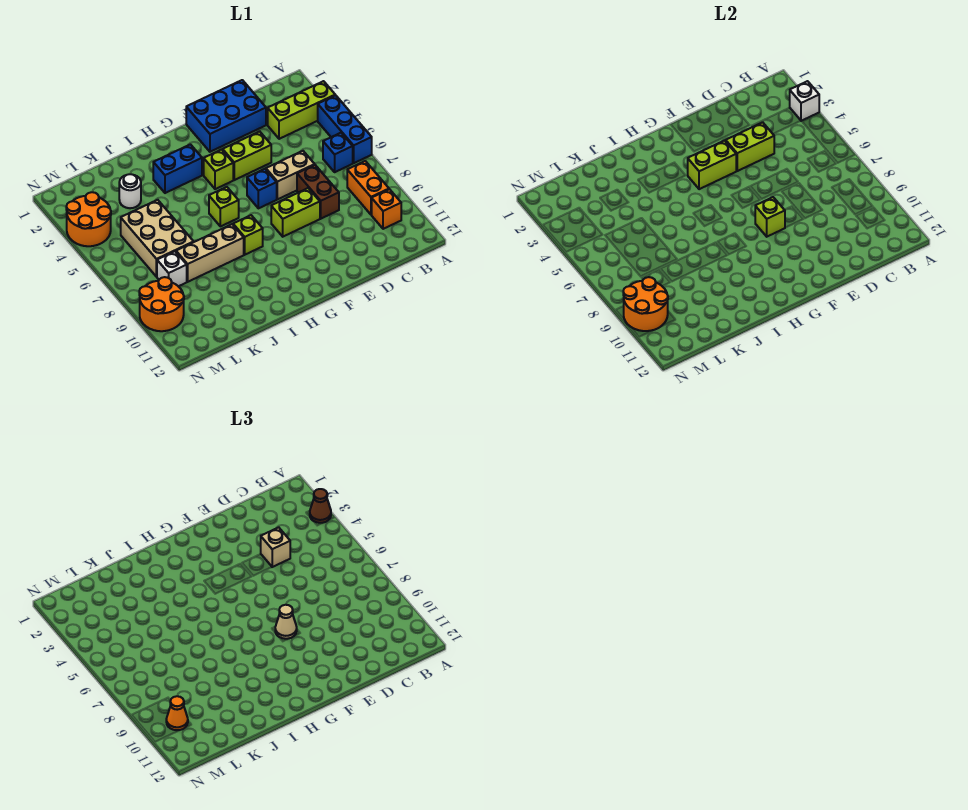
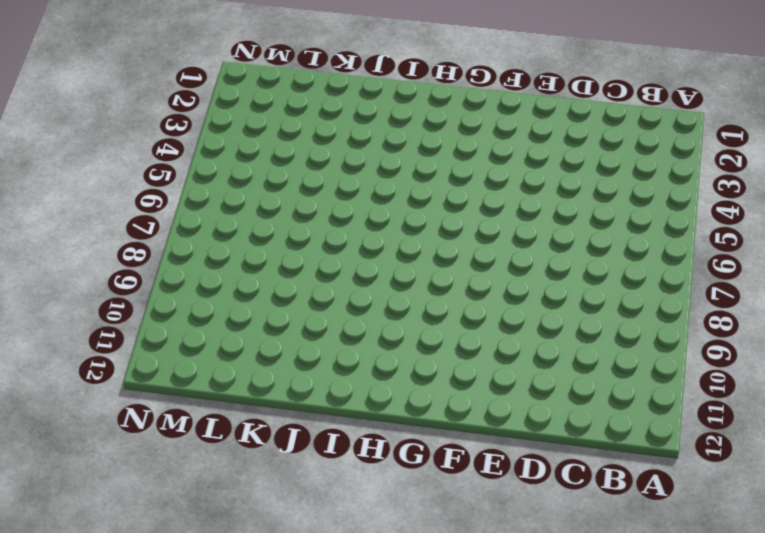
none -> lime 1x3 brick [268,81,335,139]
none -> blue 1x3 brick [318,95,372,163]
none -> blue 1x1 brick [323,133,353,172]
none -> orange 1x2 brick [347,161,389,215]

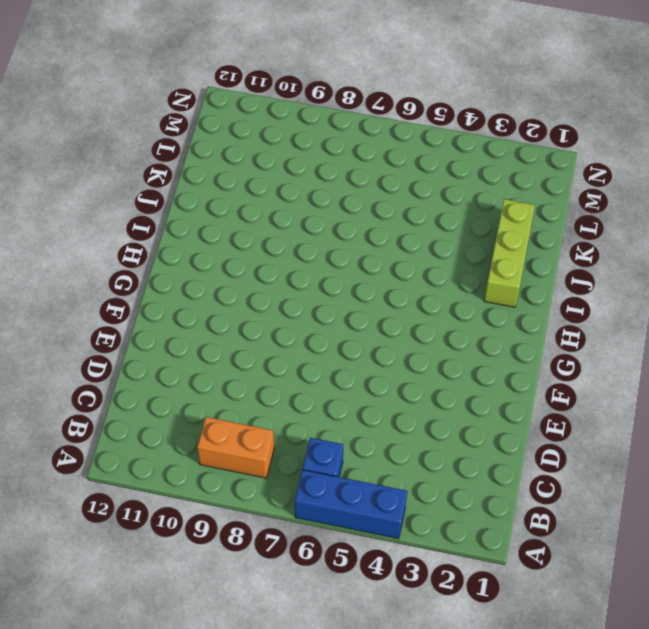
lime 1x3 brick [484,199,535,307] -> lime 1x3 brick moved to [268,81,335,139]
none -> orange 1x1 brick [372,189,401,229]
none -> blue 2x3 brick [186,80,266,152]
none -> tan 1x2 brick [266,151,315,199]
none -> brown 1x2 brick [297,165,339,219]

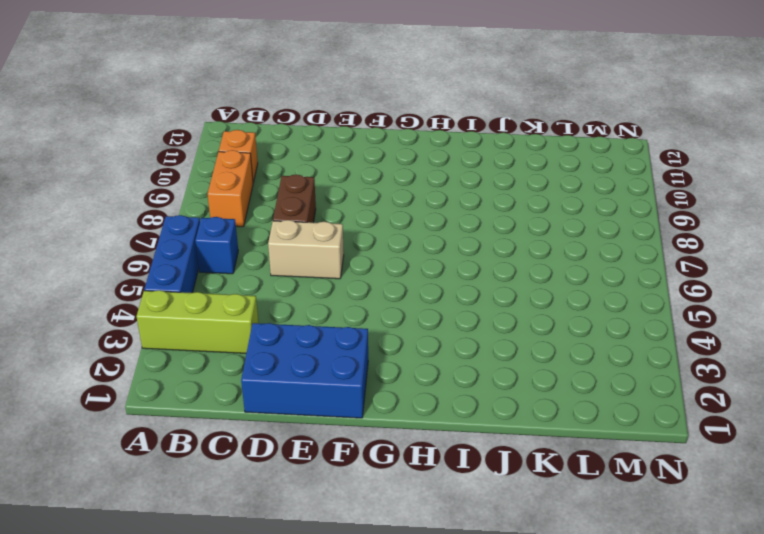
none -> lime 1x2 brick [223,131,271,180]
none -> lime 1x2 brick [271,188,320,237]
none -> blue 1x1 brick [247,169,277,208]
none -> lime 1x1 brick [204,150,233,189]

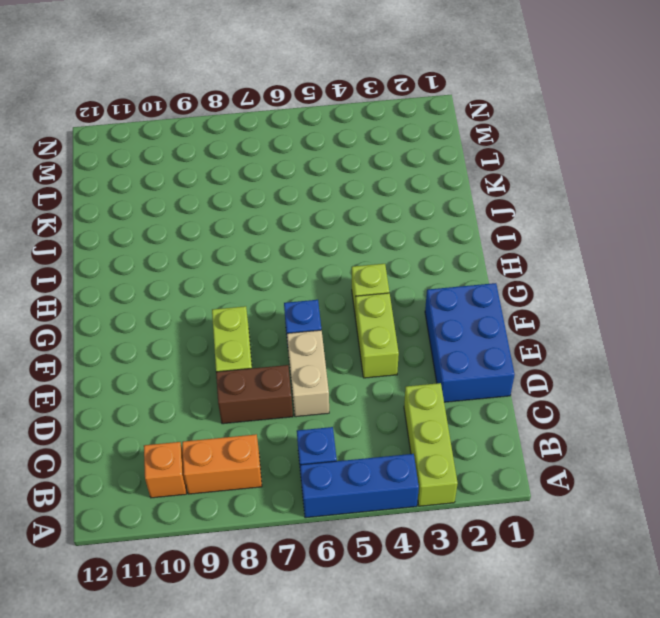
none -> blue 1x2 brick [153,144,202,193]
none -> lime 1x1 brick [209,187,239,226]
none -> lime 1x1 brick [233,215,263,255]
none -> tan 1x3 brick [176,224,244,282]

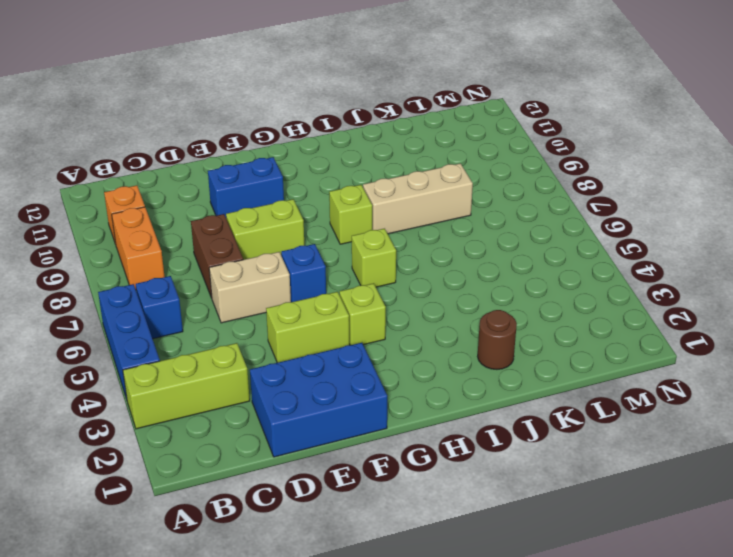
blue 1x2 brick [208,157,284,217] -> blue 1x2 brick moved to [153,144,202,193]
brown 1x1 round brick [478,310,517,369] -> none
none -> white 1x1 round brick [119,174,141,208]
none -> tan 2x3 brick [121,200,193,277]
none -> white 1x1 brick [157,251,187,286]
none -> orange 2x2 round brick [66,192,111,246]

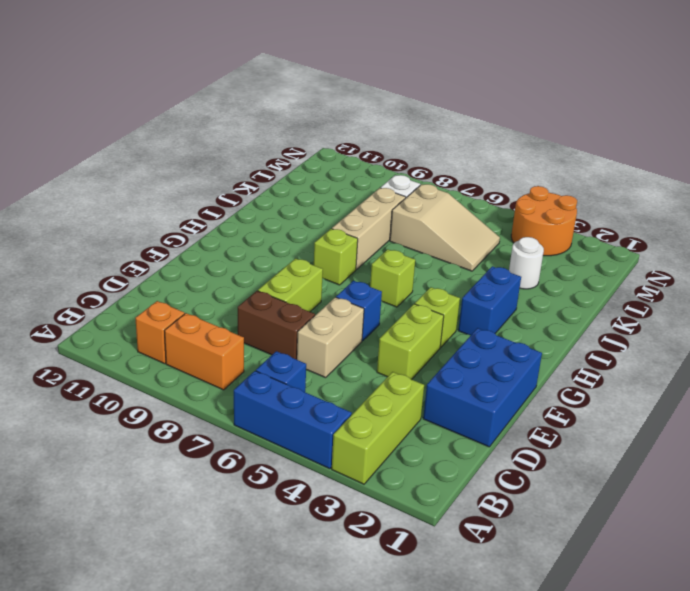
tan 2x3 slope [390,184,500,271] -> tan 2x3 brick [121,200,193,277]
none -> orange 2x2 round brick [139,277,184,331]
none -> white 1x1 brick [790,81,819,121]
none -> lime 1x2 brick [726,122,774,171]
none -> lime 1x2 brick [688,140,736,189]

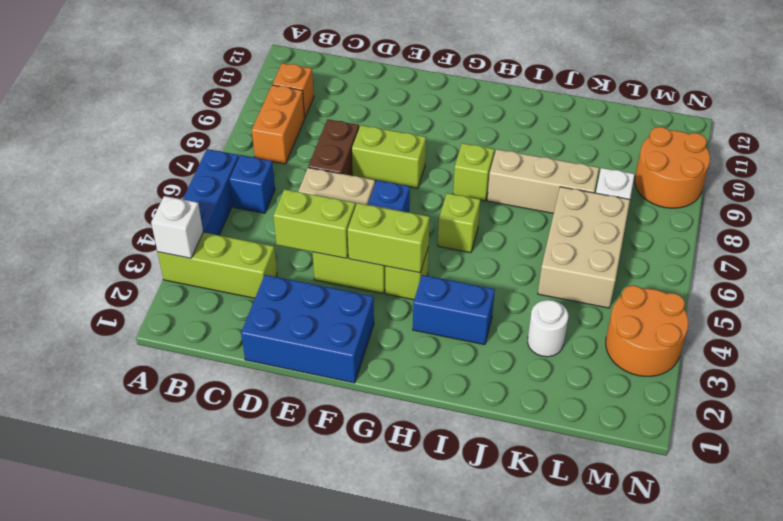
none -> lime 1x1 brick [755,197,785,237]
none -> orange 2x2 round brick [623,277,668,331]
none -> brown 1x1 cone [310,489,331,523]
none -> tan 1x1 brick [261,527,290,567]

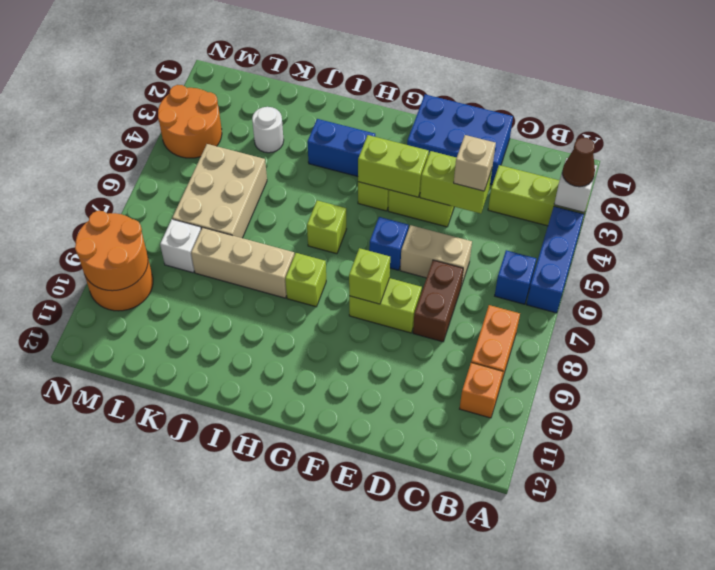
none -> tan 1x1 cone [275,605,297,639]
none -> orange 1x1 cone [166,696,188,730]

